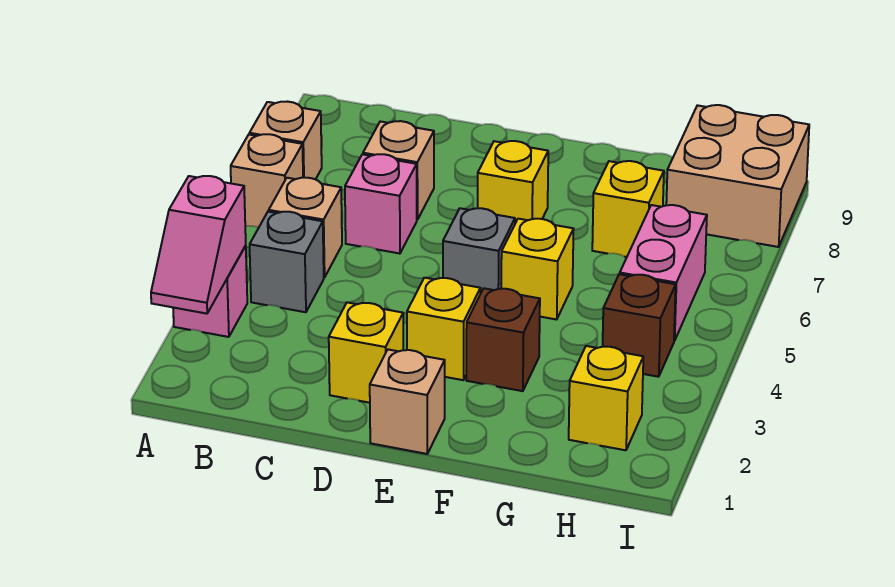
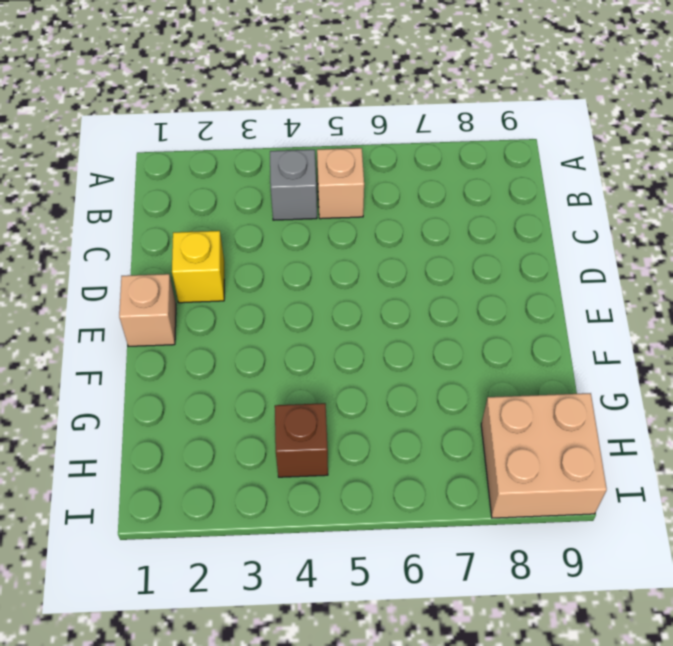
none -> pink 1x1 brick [173,246,247,337]
none -> tan 1x1 brick [231,134,303,227]
none -> tan 1x1 brick [250,102,322,179]

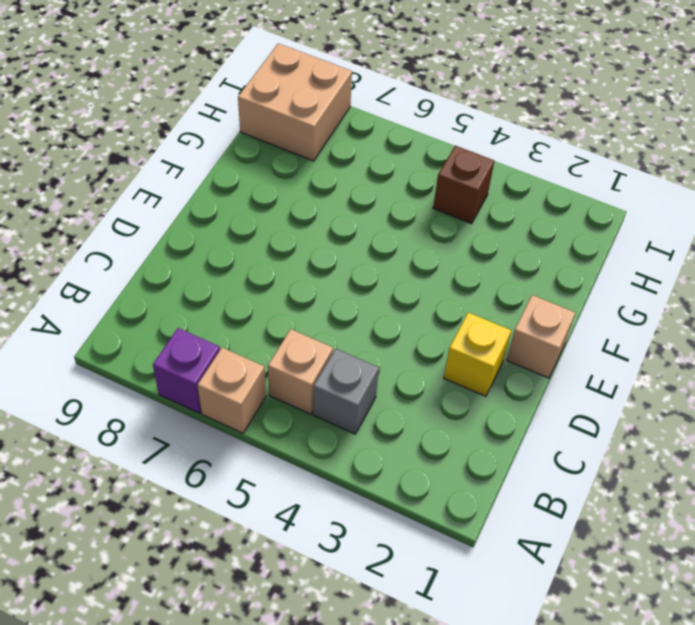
purple 1x1 brick [153,328,220,413] -> tan 1x1 brick [250,102,322,179]
none -> pink 1x1 brick [173,246,247,337]
none -> pink 1x1 brick [345,154,417,254]
none -> tan 1x1 brick [363,121,434,220]

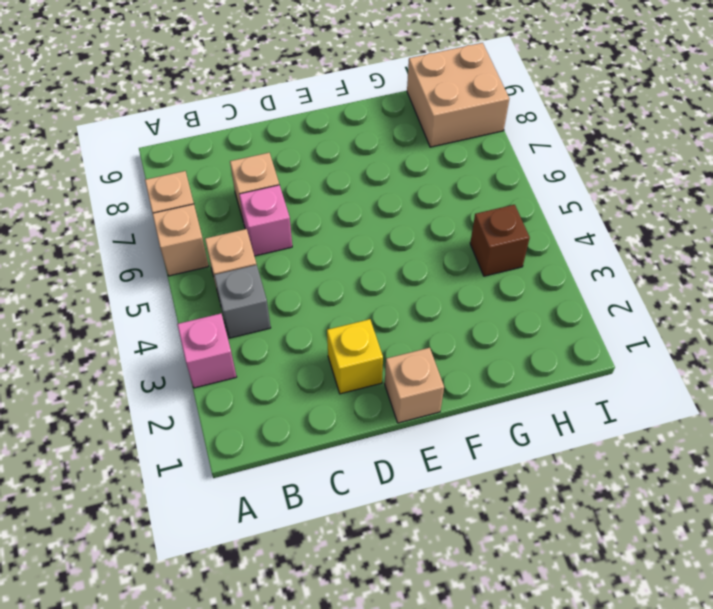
none -> yellow 1x1 brick [407,278,480,380]
none -> grey 1x1 brick [443,208,515,294]
none -> yellow 1x1 brick [478,141,548,223]

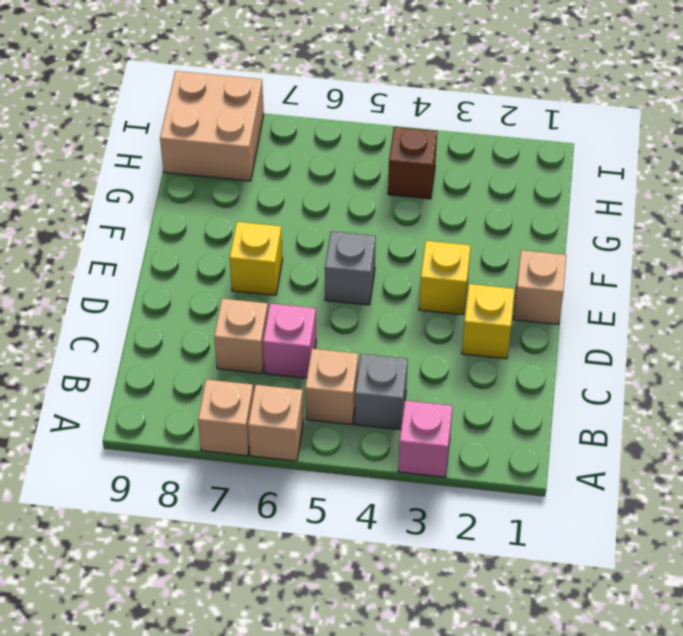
none -> brown 1x1 brick [466,288,540,391]
none -> yellow 1x1 brick [501,219,574,319]
none -> yellow 1x1 brick [592,161,664,257]

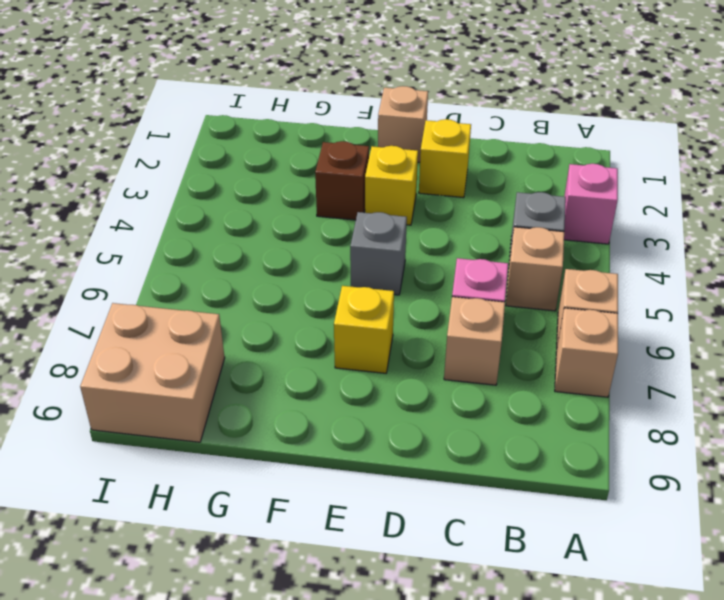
none -> yellow 1x1 brick [501,219,574,319]
none -> yellow 1x1 brick [592,161,664,257]
none -> yellow 1x1 brick [569,346,643,450]

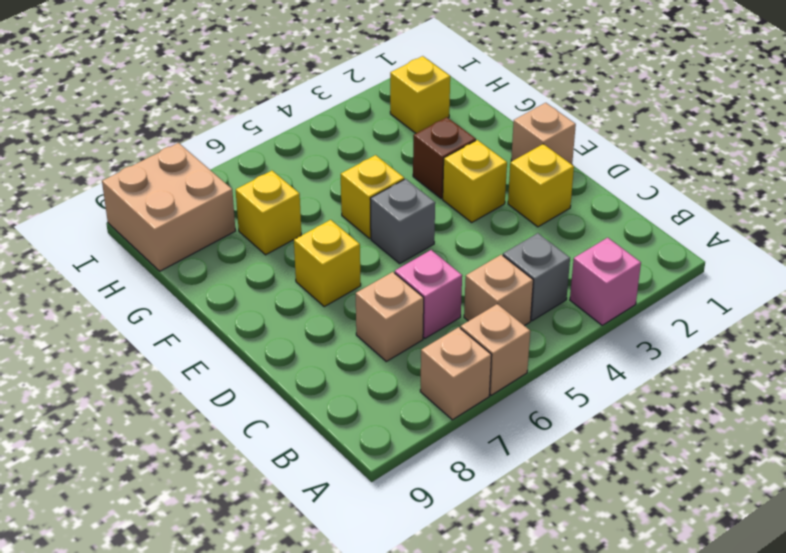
none -> brown 1x1 brick [603,274,676,377]
none -> pink 1x2 brick [620,205,707,341]
none -> pink 1x2 slope [151,176,246,314]

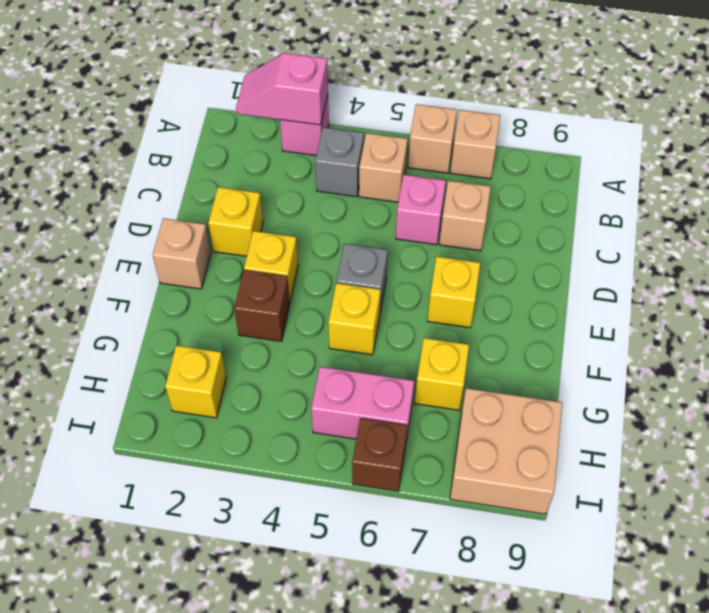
brown 1x1 brick [352,418,407,491] -> brown 1x1 brick moved to [603,274,676,377]

